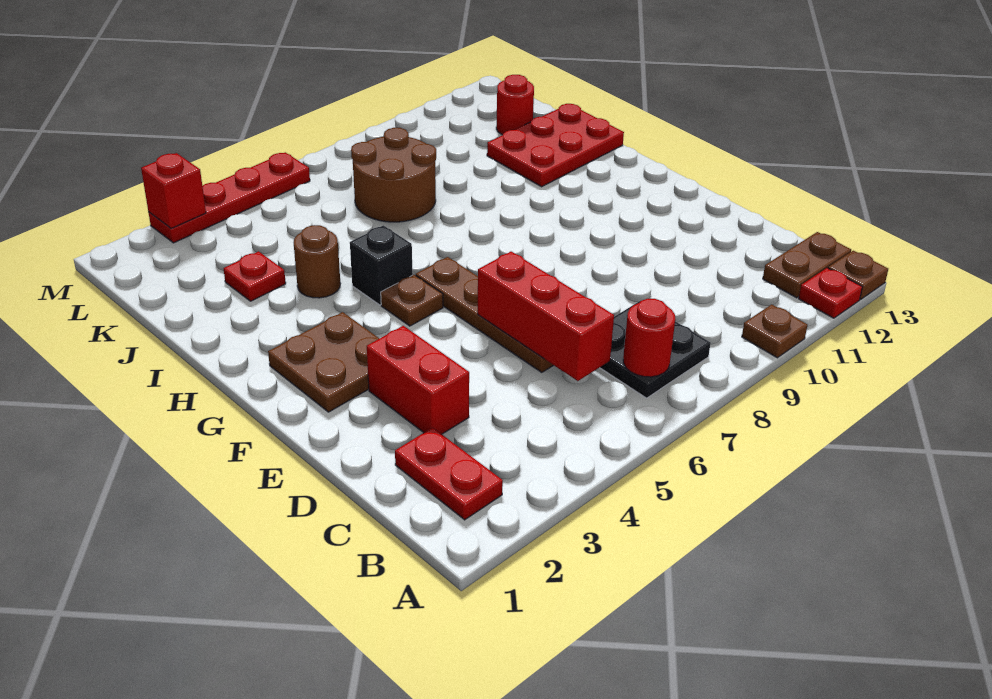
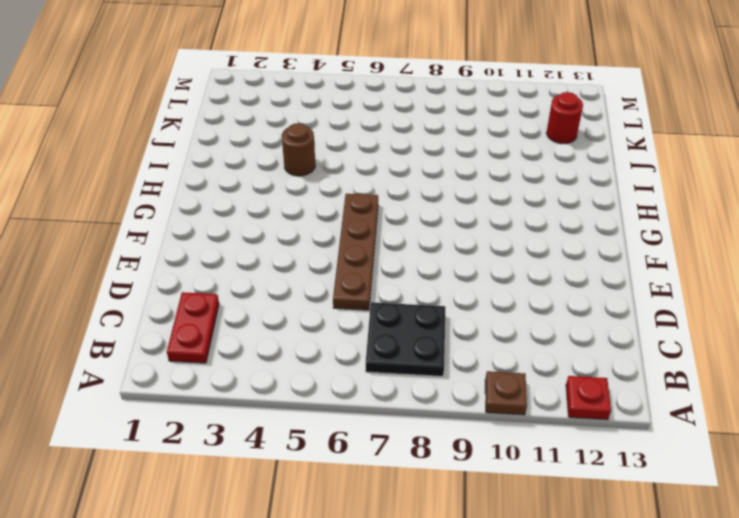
none -> brown 1x1 plate [828,251,888,300]
none -> brown 1x2 plate [763,232,851,298]
none -> red 1x2 brick [367,326,469,434]

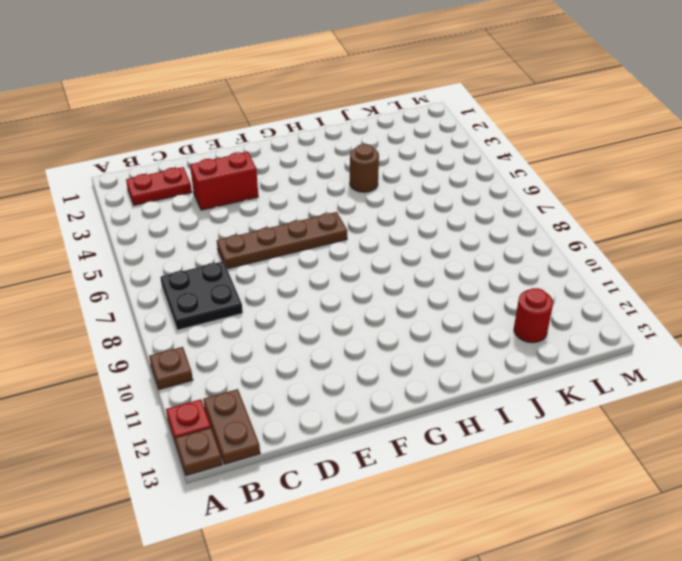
none -> brown 2x2 plate [268,312,379,412]
none -> brown 1x1 plate [381,275,443,326]
none -> black 1x1 brick [350,225,413,305]

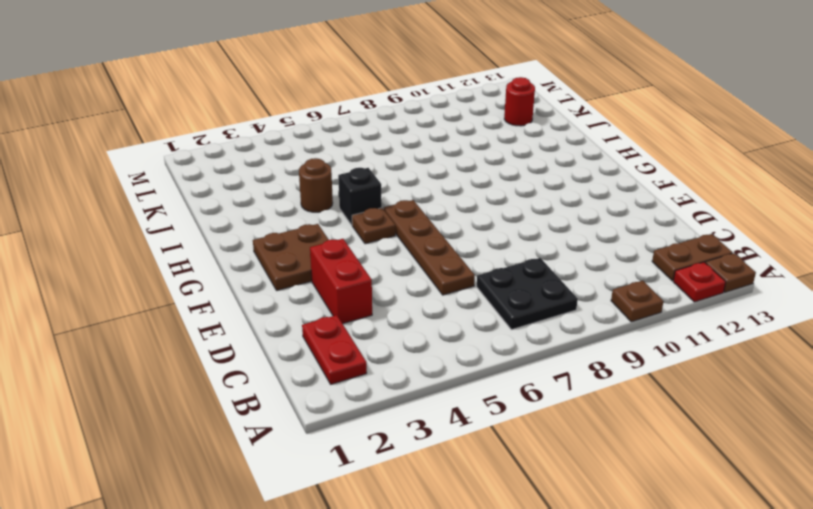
none -> red 2x3 plate [487,104,624,187]
none -> red 1x1 plate [224,251,286,301]
none -> brown 2x2 round brick [351,128,436,222]

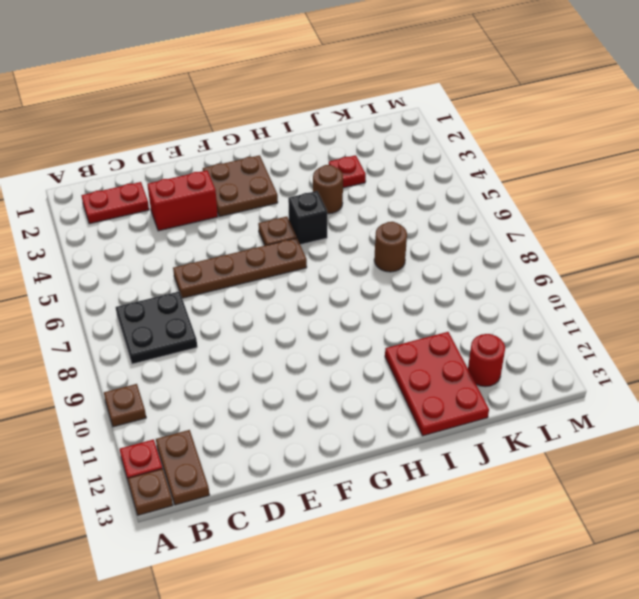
brown 1x1 round brick [374,222,407,272] -> brown 2x2 round brick [351,128,436,222]
none -> red 1x4 plate [148,152,310,243]
none -> red 1x1 round brick [623,299,675,377]
none -> red 1x3 brick [478,252,614,381]

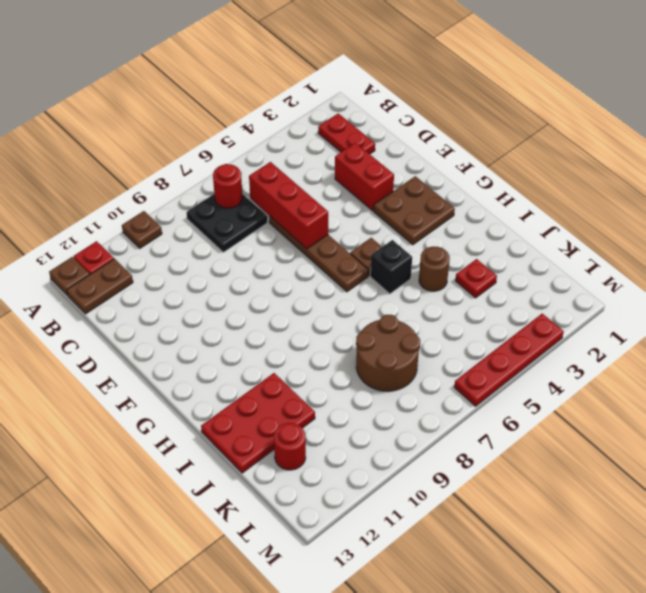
none -> red 1x1 brick [141,153,206,228]

